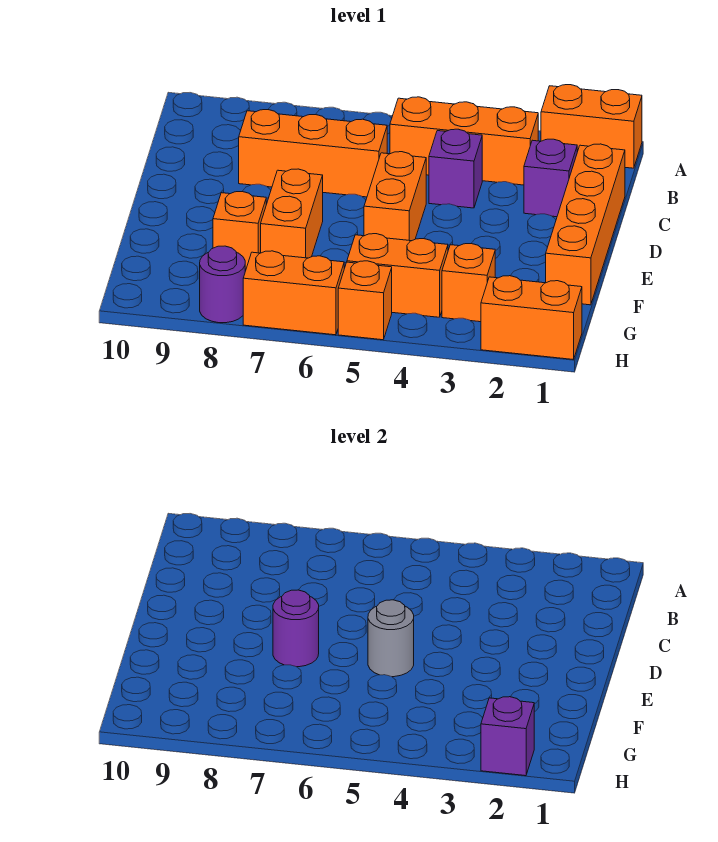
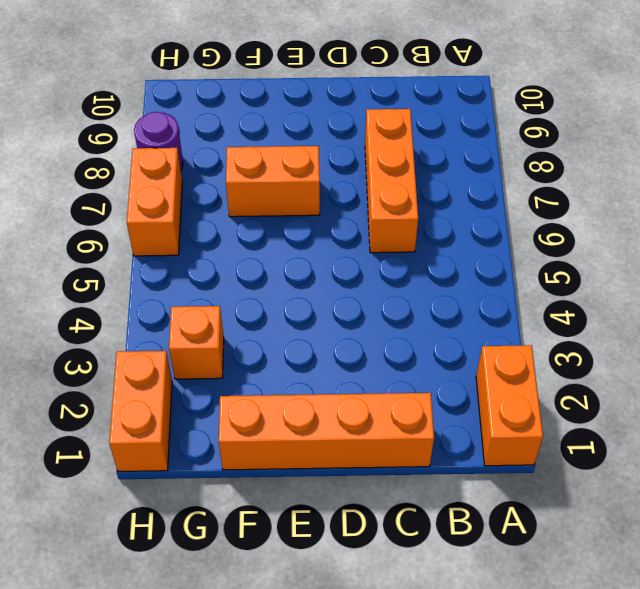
none -> orange 1x3 brick [390,97,538,185]
none -> purple 1x1 brick [524,139,577,217]
none -> purple 1x1 brick [429,129,482,208]

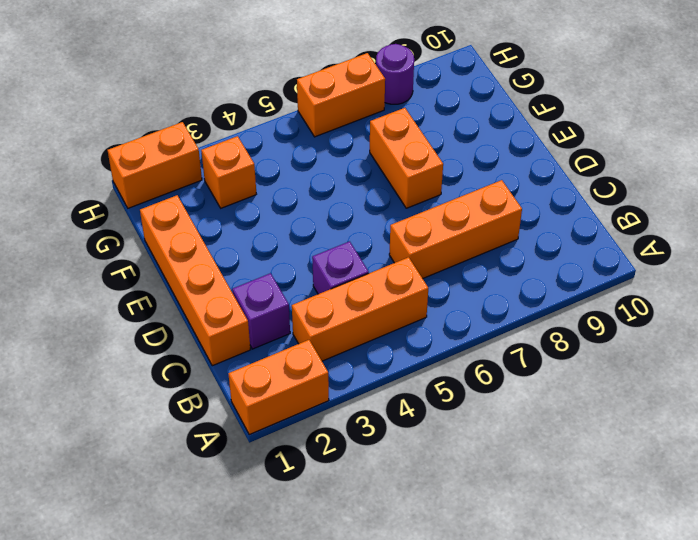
none -> orange 1x2 brick [364,152,426,241]
none -> orange 1x1 brick [213,192,266,269]
none -> orange 1x2 brick [347,234,448,317]

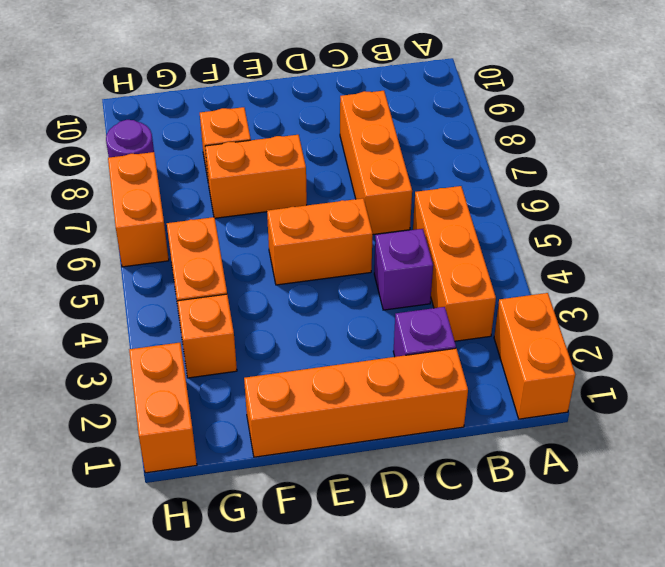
none -> orange 1x1 brick [338,261,392,340]
none -> grey 1x1 round brick [368,600,414,677]
none -> purple 1x1 round brick [273,590,319,667]

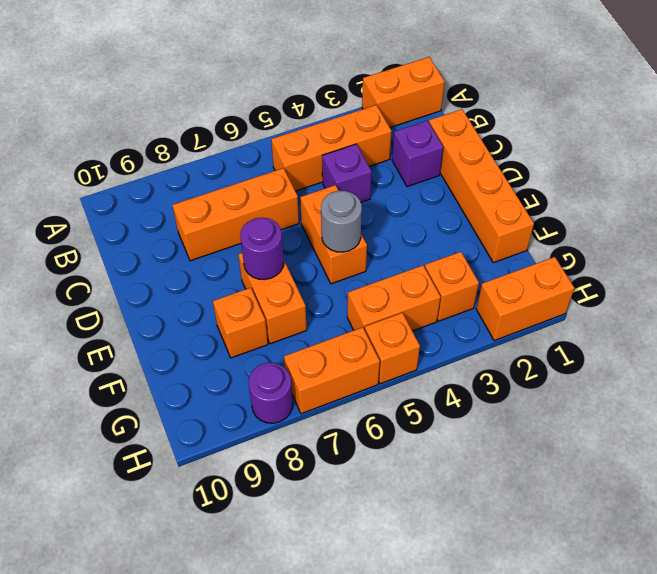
none -> purple 1x1 brick [481,697,534,776]

